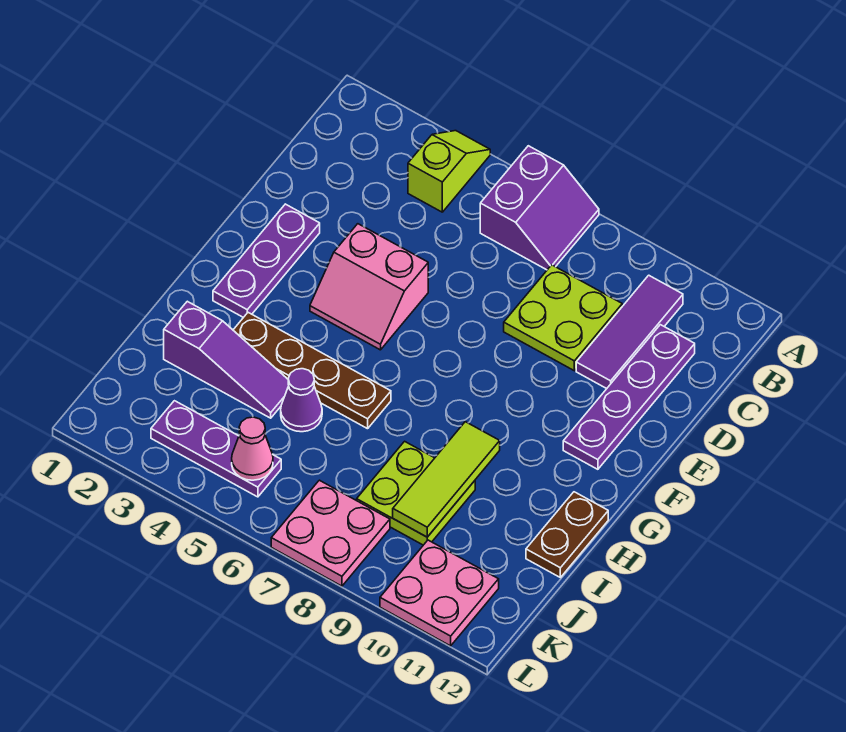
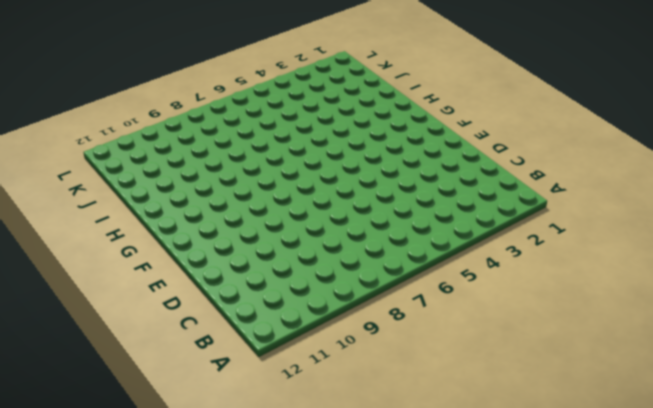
none -> lime 1x2 slope [408,131,490,212]
none -> purple 2x2 slope [480,146,599,270]
none -> purple 1x3 tile [576,275,683,389]

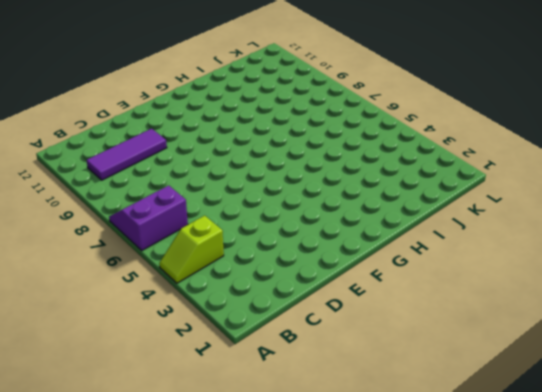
none -> lime 2x2 plate [504,265,622,371]
none -> purple 1x4 plate [563,325,695,469]
none -> purple 1x3 plate [213,204,320,317]

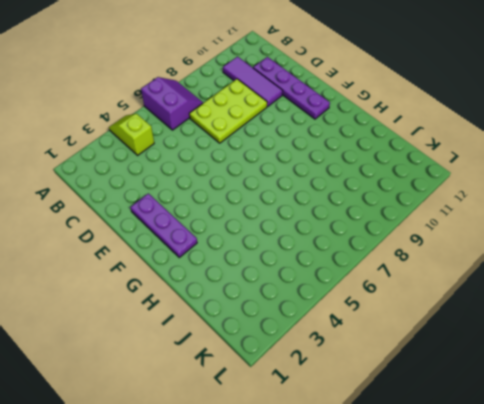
lime 2x3 plate [189,79,267,143] -> lime 2x2 plate [504,265,622,371]
none -> pink 2x2 slope [310,224,428,350]
none -> brown 1x4 plate [233,313,391,429]
none -> brown 1x2 plate [526,492,608,577]

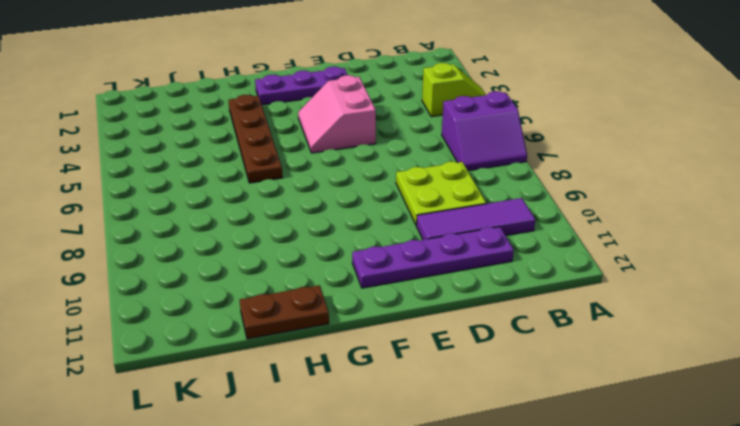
none -> purple 1x3 slope [164,301,289,418]
none -> purple 1x1 cone [281,369,322,432]
none -> lime 2x2 plate [357,441,475,545]

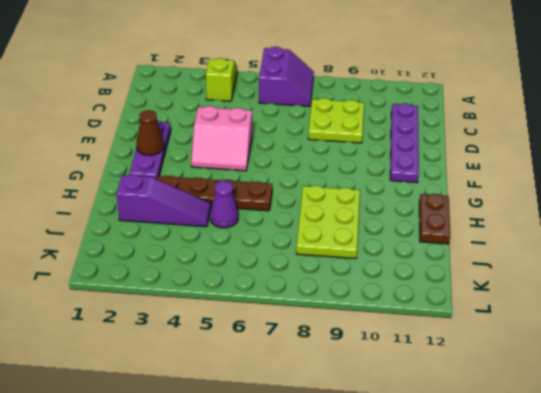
brown 1x1 cone [137,110,164,155] -> none
lime 2x3 plate [296,186,360,259] -> lime 2x2 plate [357,441,475,545]
none -> purple 1x3 tile [576,275,683,389]
none -> purple 1x3 plate [151,401,281,497]
none -> pink 2x2 plate [271,480,390,586]

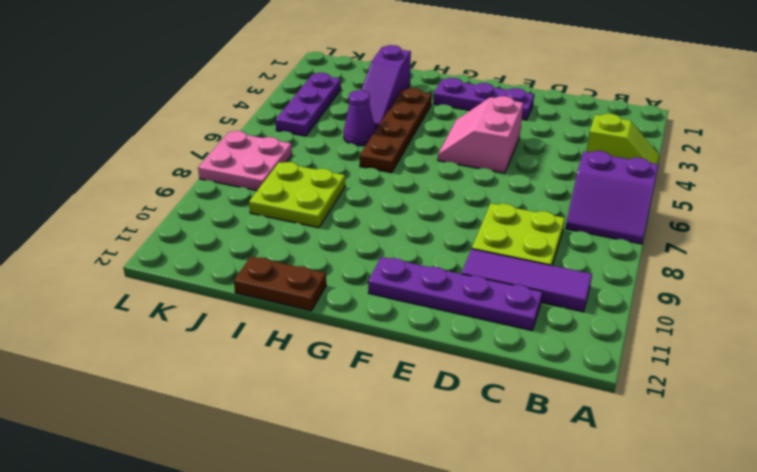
none -> pink 2x2 plate [380,540,499,646]
none -> lime 1x3 tile [393,422,500,537]
none -> pink 1x1 cone [232,417,273,480]

